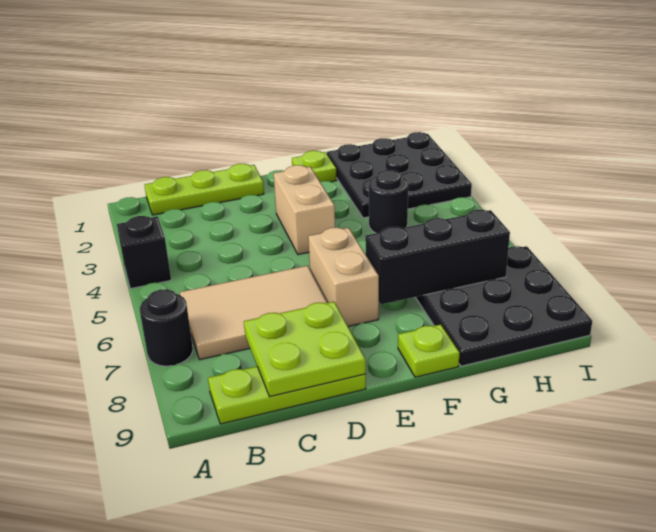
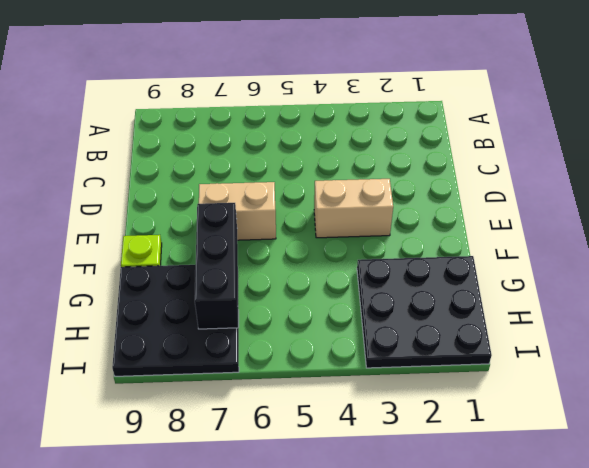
none -> black 1x1 brick [117,216,171,289]
none -> black 1x1 round brick [140,289,193,366]
none -> lime 1x3 plate [145,164,264,215]

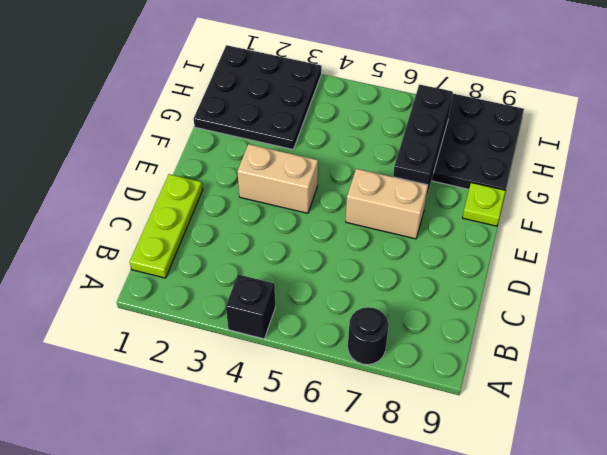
none -> tan 2x3 tile [180,266,327,360]
none -> lime 1x3 plate [208,366,366,424]
none -> lime 1x1 plate [292,151,337,182]

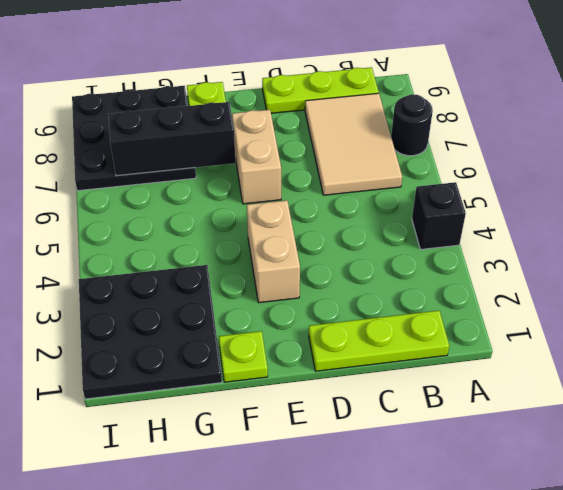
tan 2x3 tile [305,93,402,195] -> tan 2x3 tile turned to [180,266,327,360]
none -> black 1x1 round brick [369,170,408,233]
none -> lime 2x2 plate [244,302,366,396]

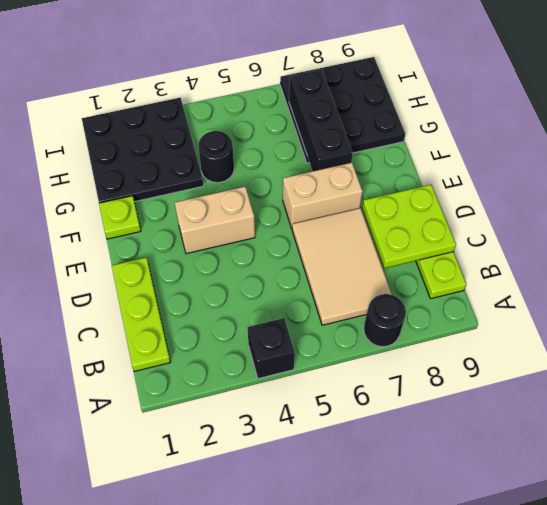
none -> lime 1x1 plate [398,324,460,377]

